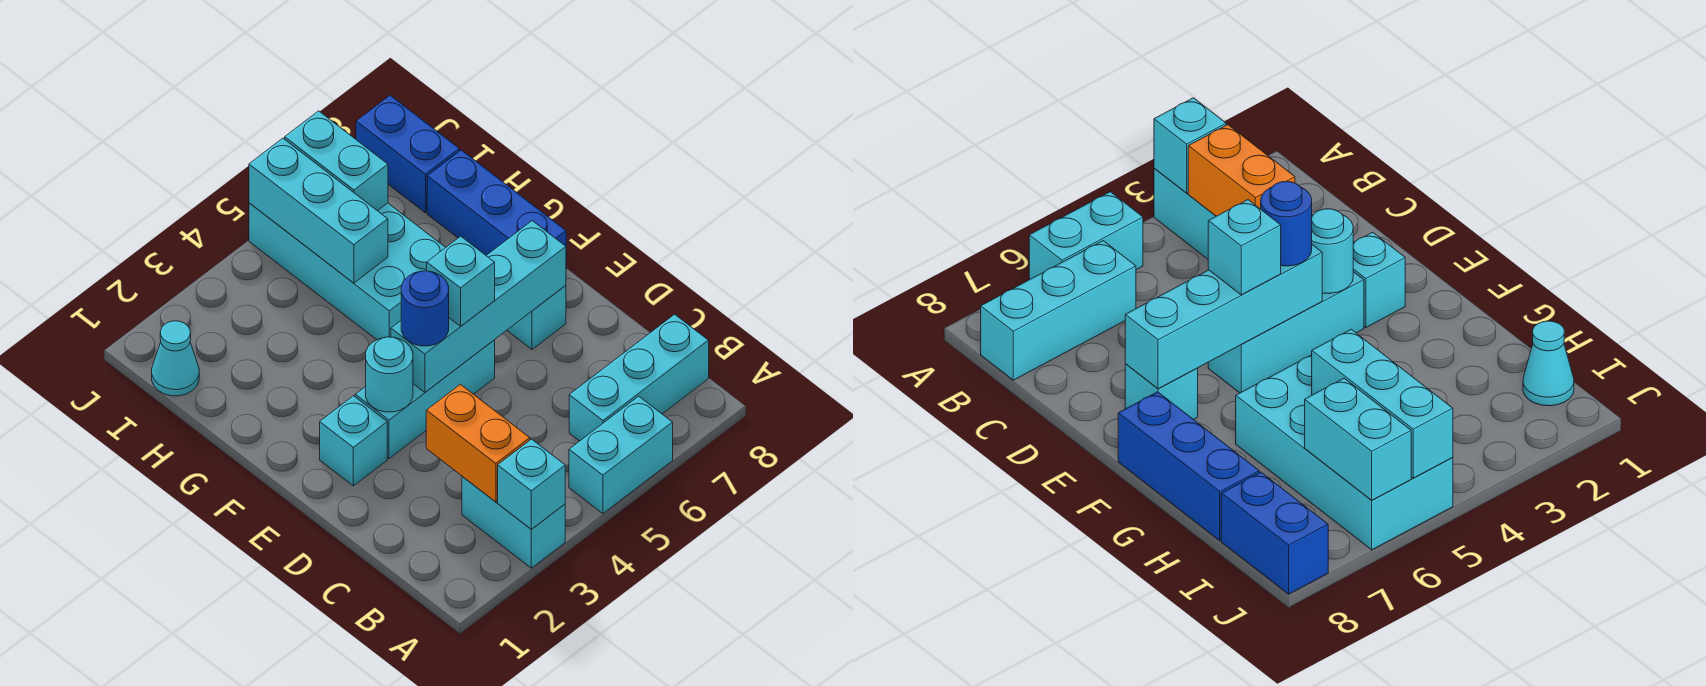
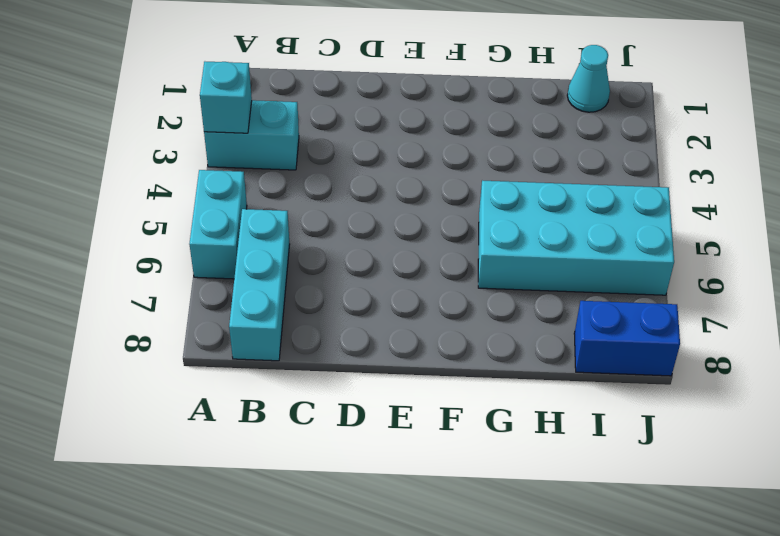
none -> cyan 1x1 brick [320,396,387,486]
none -> cyan 1x3 brick [355,340,495,459]
none -> cyan 1x1 brick [507,285,566,349]

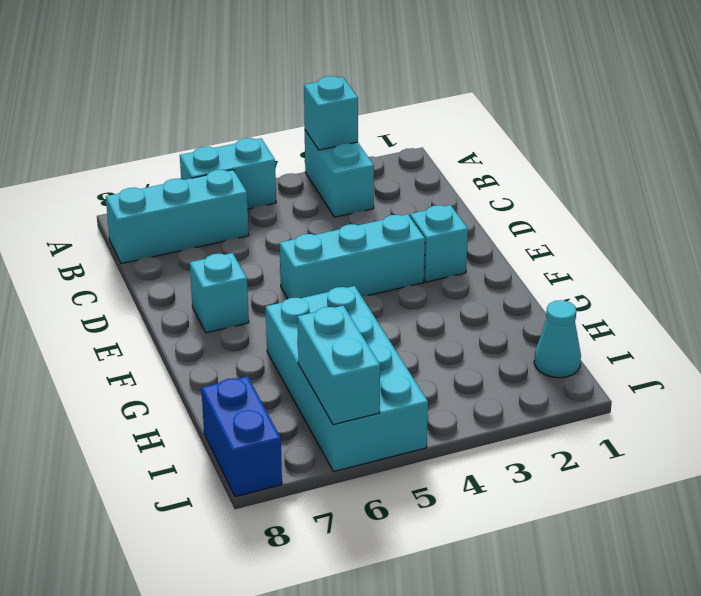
none -> blue 1x3 brick [427,150,566,255]
none -> orange 1x2 brick [426,384,530,502]
none -> cyan 1x1 round brick [366,337,413,412]

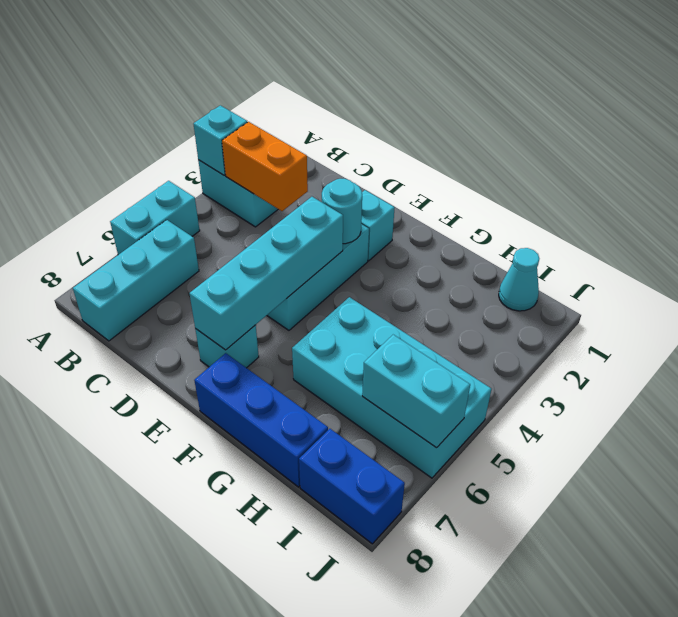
none -> cyan 1x3 brick [249,138,388,283]
none -> blue 1x1 round brick [401,271,449,346]
none -> cyan 1x1 brick [427,236,495,326]

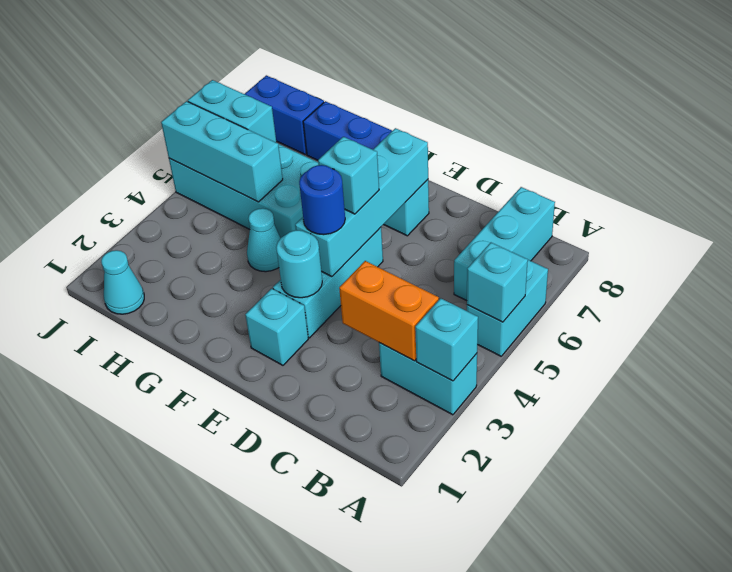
cyan 1x1 brick [467,243,528,322] -> none
cyan 1x1 cone [247,208,281,272] -> none

